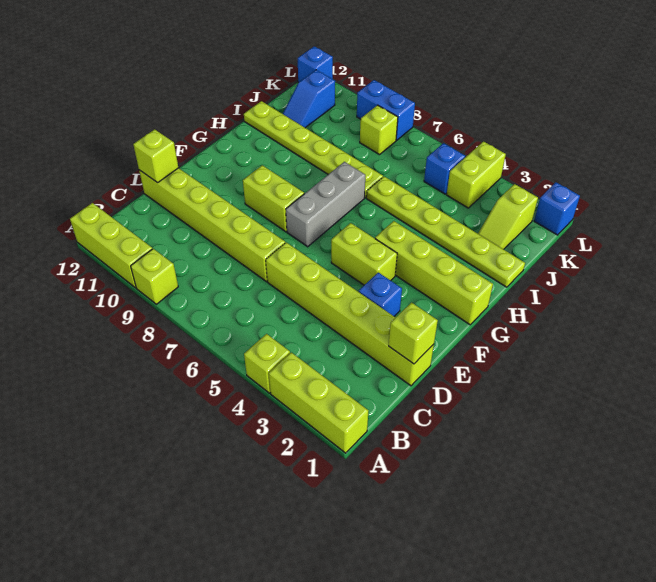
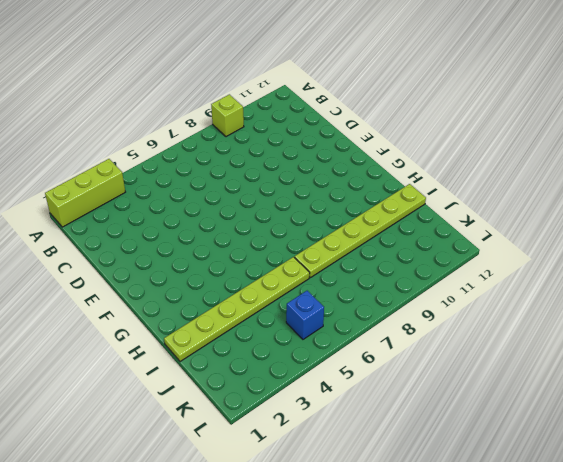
none -> lime 1x1 brick [244,334,290,393]
none -> lime 1x3 brick [70,203,152,288]
none -> lime 1x6 brick [266,242,434,386]

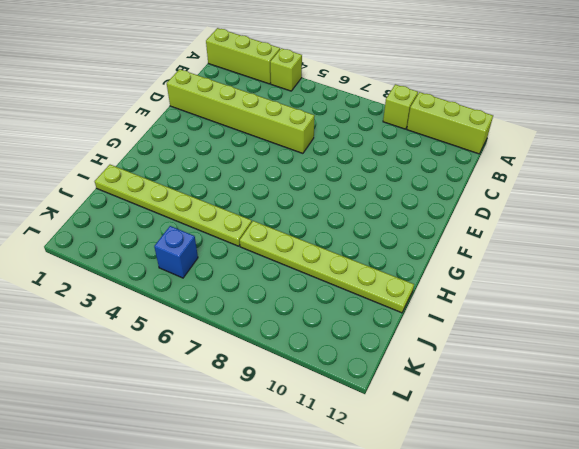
none -> lime 1x6 brick [139,168,285,282]
none -> blue 1x1 brick [359,273,402,316]
none -> lime 1x2 brick [331,223,397,285]

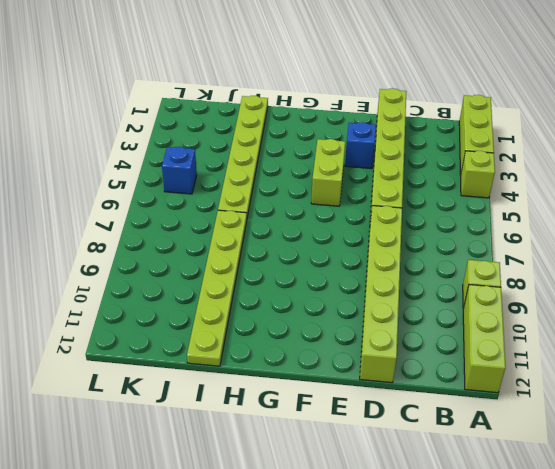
none -> grey 1x3 brick [286,162,365,247]
none -> lime 1x2 brick [243,165,304,232]
none -> lime 1x4 brick [375,221,493,325]

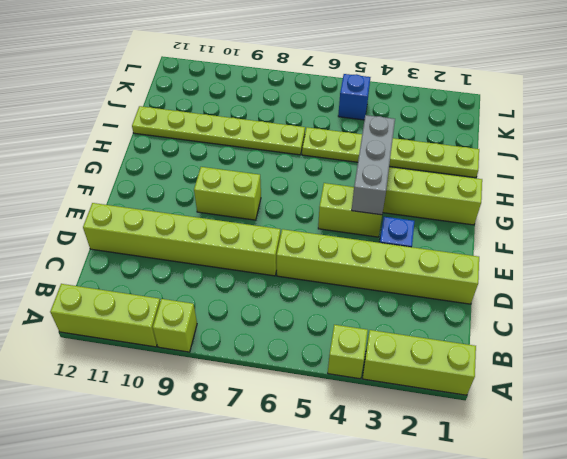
grey 1x3 brick [352,115,395,215] -> grey 1x3 brick moved to [286,162,365,247]
none -> lime 1x2 slope [478,184,538,249]
none -> blue 1x2 slope [283,70,335,128]
none -> lime 1x2 brick [447,142,506,208]

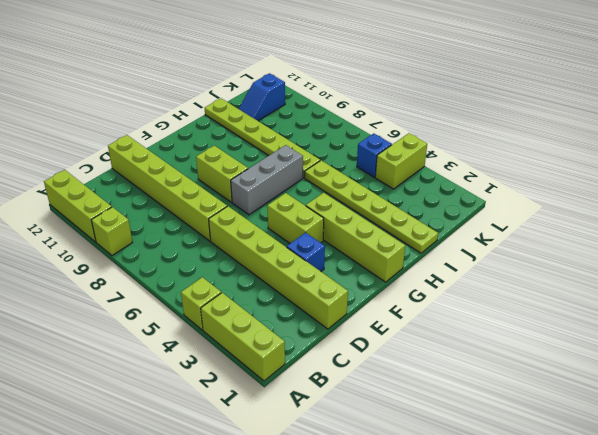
none -> lime 1x2 slope [478,184,538,249]
none -> lime 1x1 brick [360,105,398,155]
none -> blue 1x1 brick [534,182,580,235]

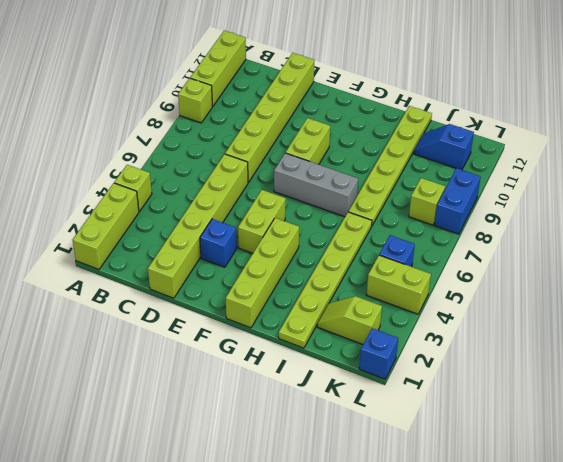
none -> blue 1x1 brick [298,46,333,83]
none -> lime 1x1 brick [389,303,438,364]
none -> lime 1x1 brick [133,129,178,183]

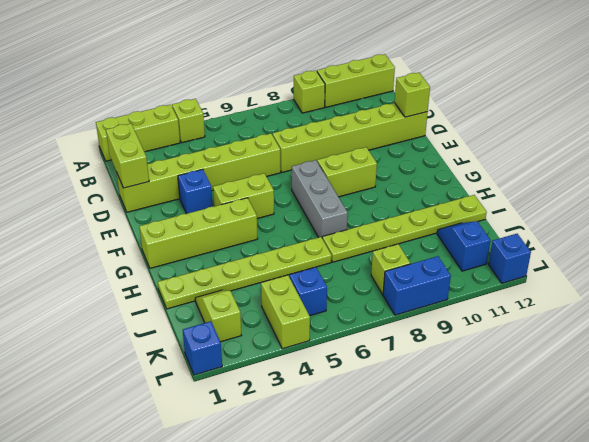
lime 1x2 brick [106,124,149,188] -> lime 1x1 brick [389,303,438,364]

